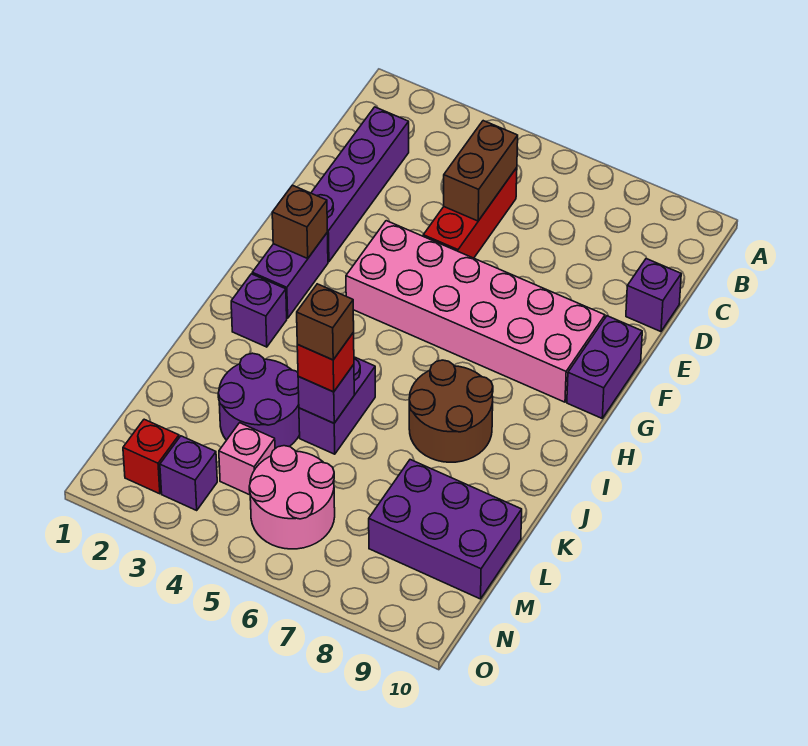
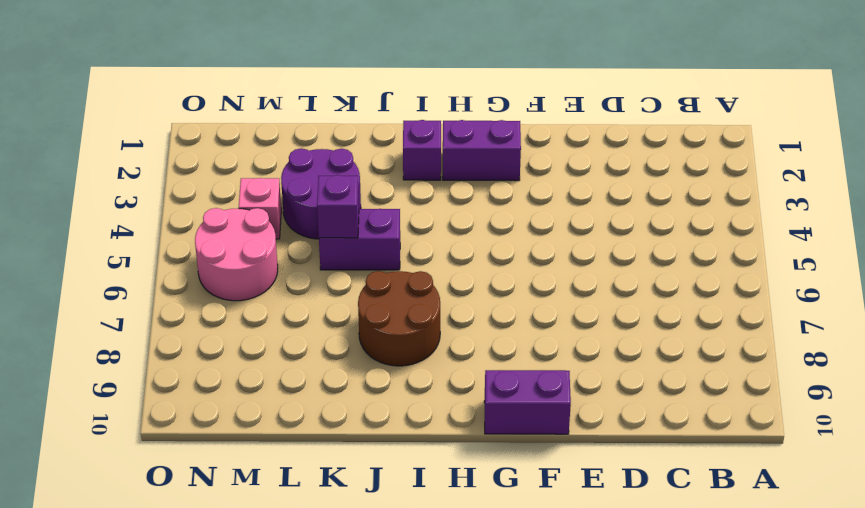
none -> purple 1x4 brick [311,107,409,262]
none -> red 1x3 brick [423,168,517,258]
none -> purple 1x1 brick [626,259,681,332]

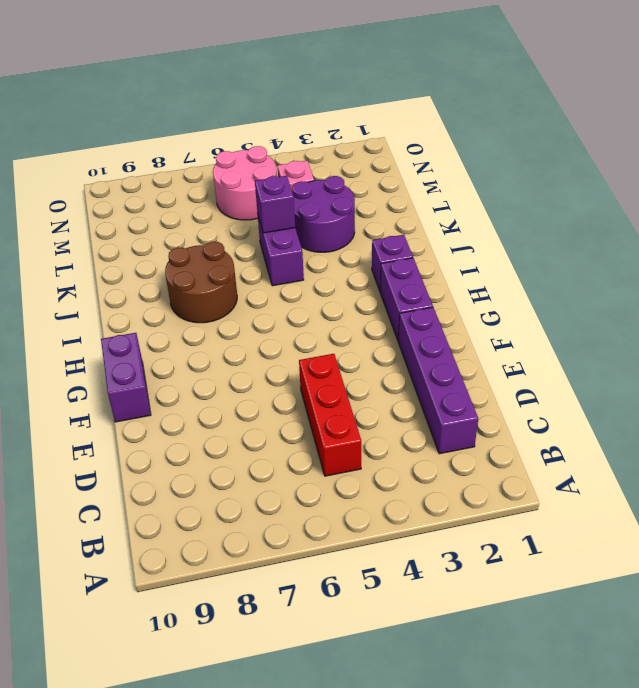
none -> purple 1x1 brick [626,259,681,332]
none -> pink 2x6 brick [346,221,605,402]
none -> purple 2x3 brick [369,460,522,599]

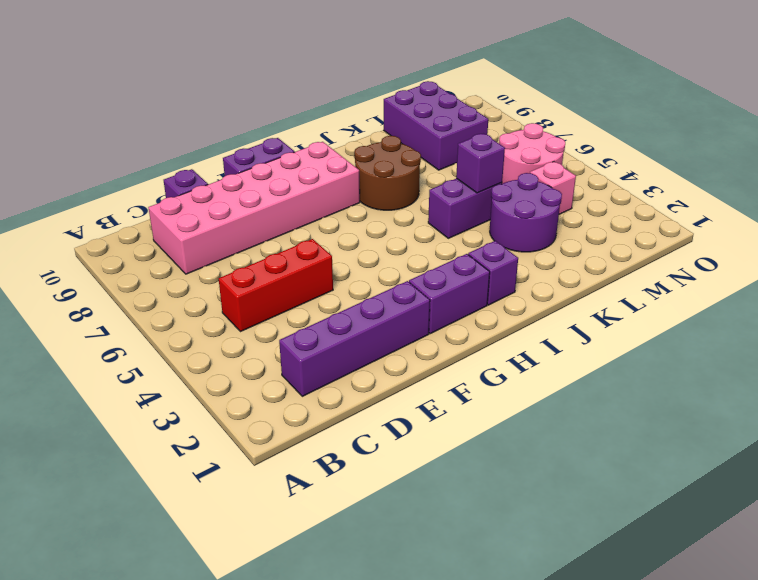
pink 2x6 brick [148,142,360,274] -> pink 2x6 brick turned to [346,221,605,402]
none -> red 1x1 brick [123,419,179,494]
none -> purple 1x1 brick [160,436,217,510]
none -> brown 1x2 brick [444,121,518,221]

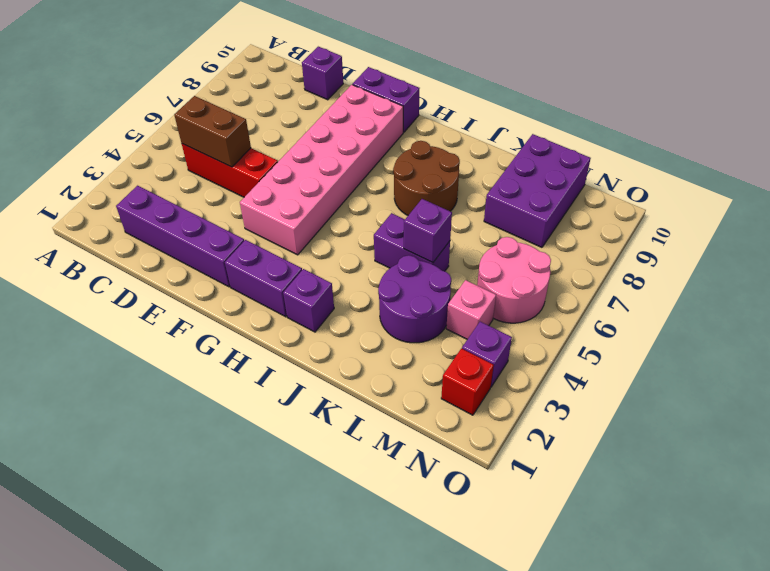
none -> brown 1x1 brick [272,185,327,258]
none -> red 1x1 brick [297,332,354,392]
none -> brown 1x1 brick [297,284,354,360]

